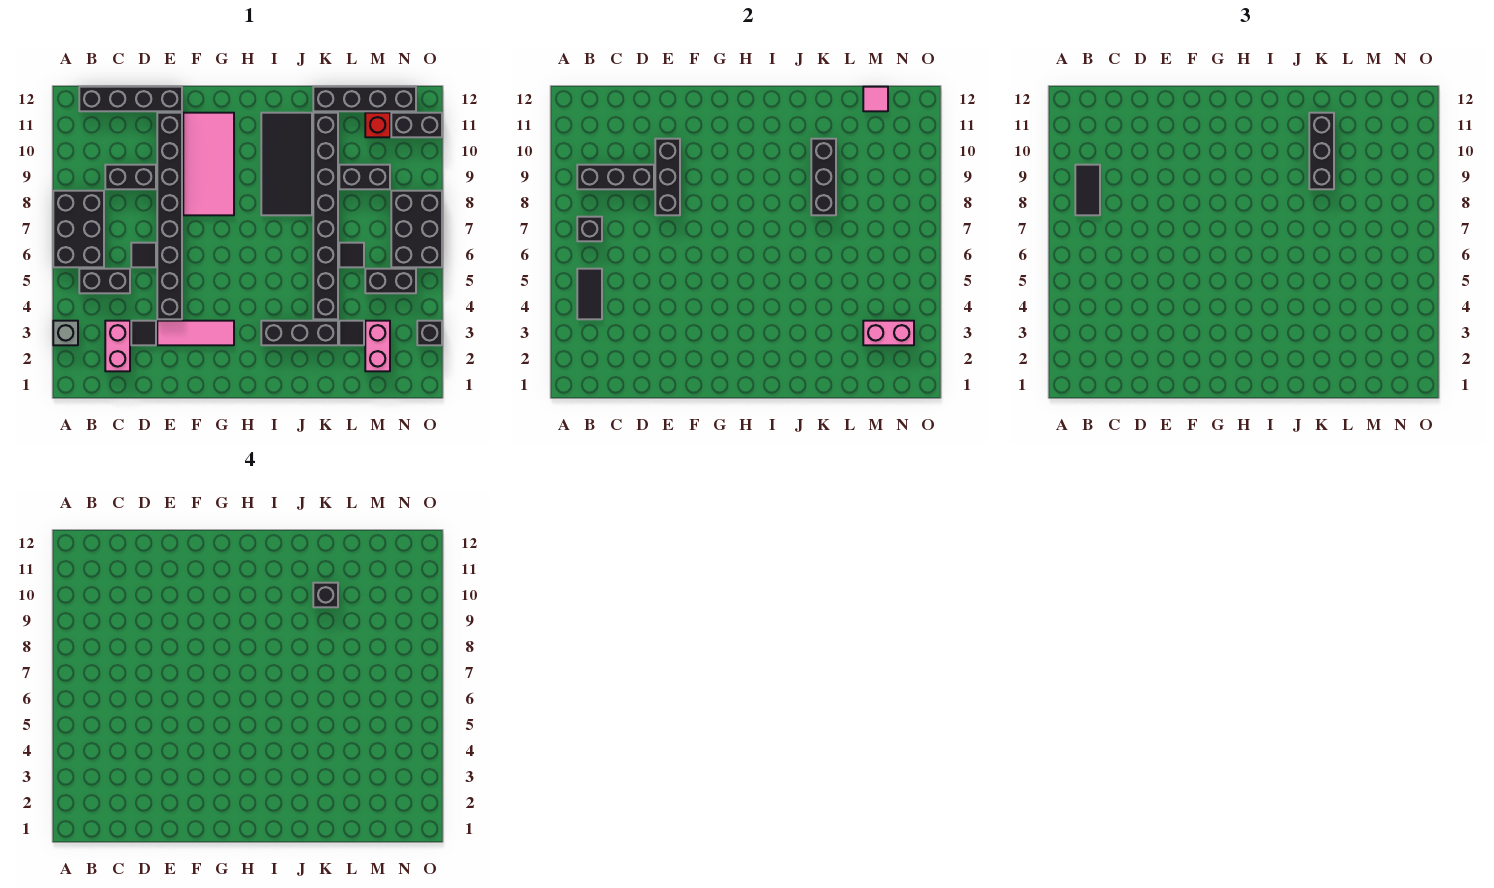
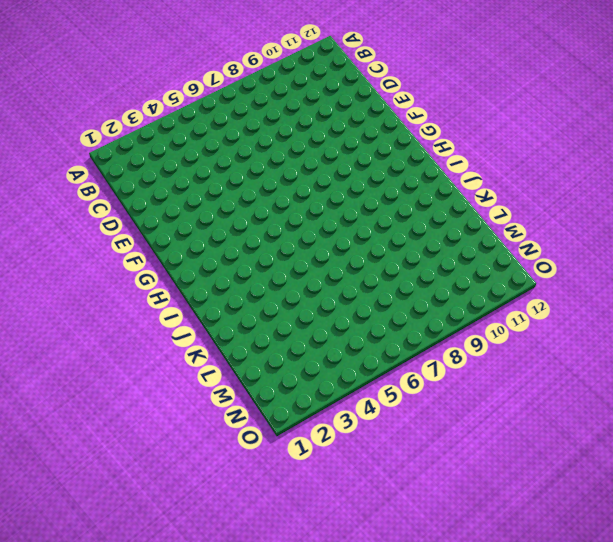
none -> grey 1x1 brick [53,321,78,345]
none -> black 2x3 brick [53,191,104,267]
none -> black 1x2 brick [79,269,130,293]
none -> black 1x4 brick [79,87,182,111]

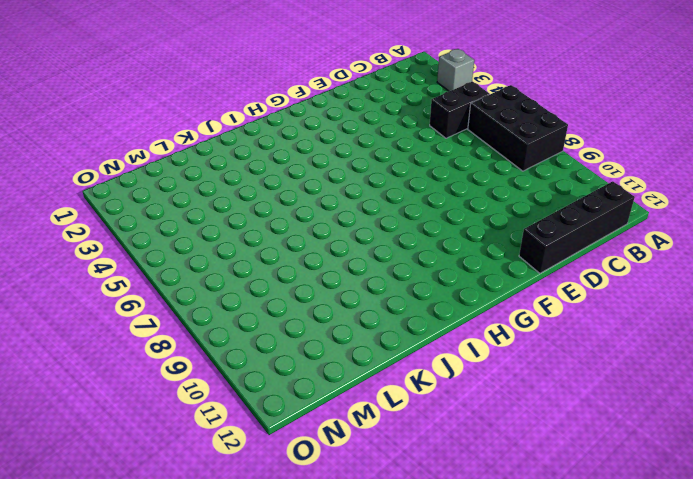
none -> pink 1x2 brick [105,321,130,371]
none -> black 1x2 brick [105,165,156,189]
none -> black 1x1 tile [131,321,156,345]
none -> black 1x1 tile [131,243,156,267]

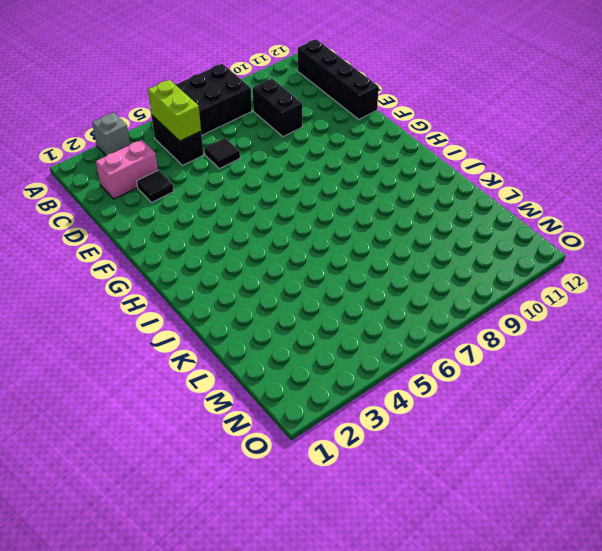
lime 1x2 brick [148,80,201,141] -> black 1x2 tile [577,269,602,319]
none -> pink 1x3 tile [157,321,234,345]
none -> black 1x8 brick [157,113,182,319]
none -> pink 2x4 tile [183,113,234,215]
none -> black 1x3 brick [261,321,338,345]

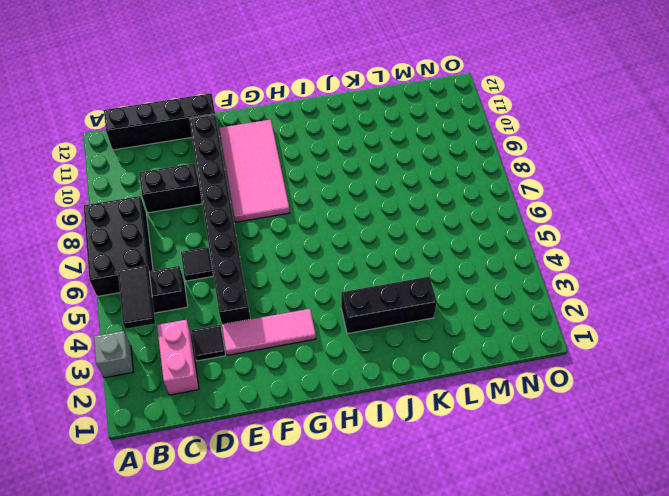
none -> black 2x4 tile [261,113,312,215]
none -> black 1x8 brick [313,113,338,319]
none -> black 1x4 brick [313,87,416,111]
none -> black 1x1 tile [339,321,364,345]

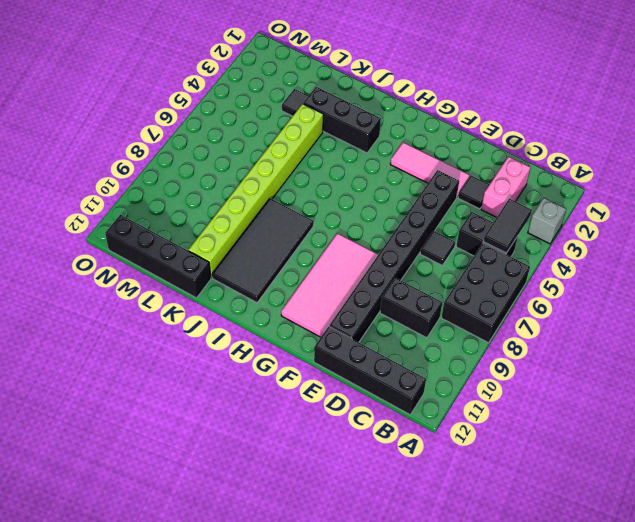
lime 1x8 brick [188,104,323,278] -> black 1x8 brick [313,113,338,319]
none -> black 1x1 tile [339,243,364,267]
none -> black 1x2 brick [339,165,390,189]
none -> pink 1x2 brick [365,321,390,371]
none -> black 1x2 brick [365,269,416,293]

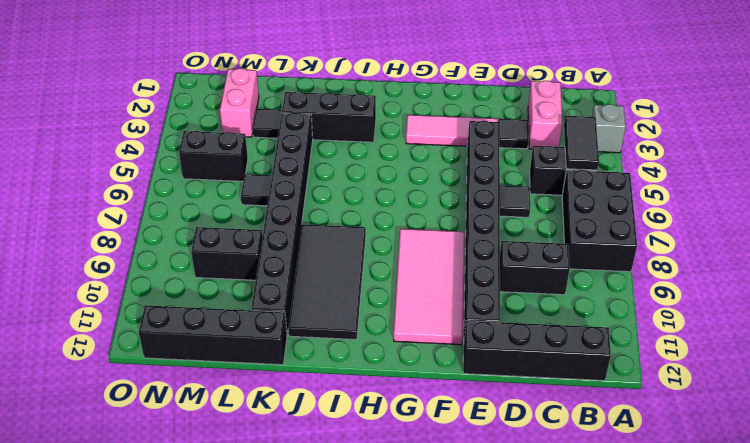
none -> red 1x1 brick [365,113,390,137]
none -> black 2x3 brick [391,191,442,267]
none -> black 1x2 brick [391,113,442,137]
none -> black 1x1 brick [417,321,442,345]

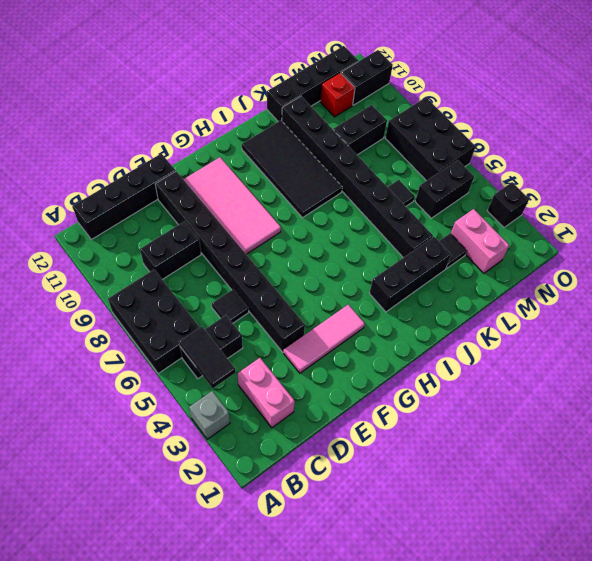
none -> black 1x1 tile [131,321,156,345]
none -> black 1x1 brick [577,217,602,241]
none -> black 1x3 brick [577,165,654,189]
none -> black 1x3 brick [655,139,680,215]

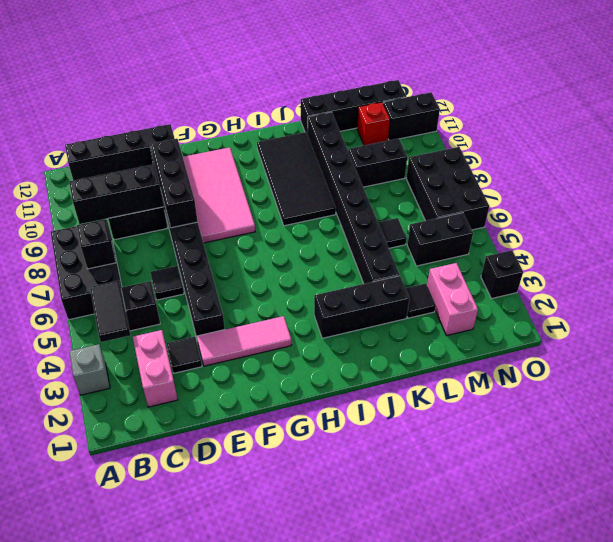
none -> black 1x3 brick [811,139,836,215]
none -> pink 1x2 brick [863,321,914,345]
none -> pink 1x1 tile [863,87,888,111]
none -> black 1x2 tile [1075,165,1100,215]

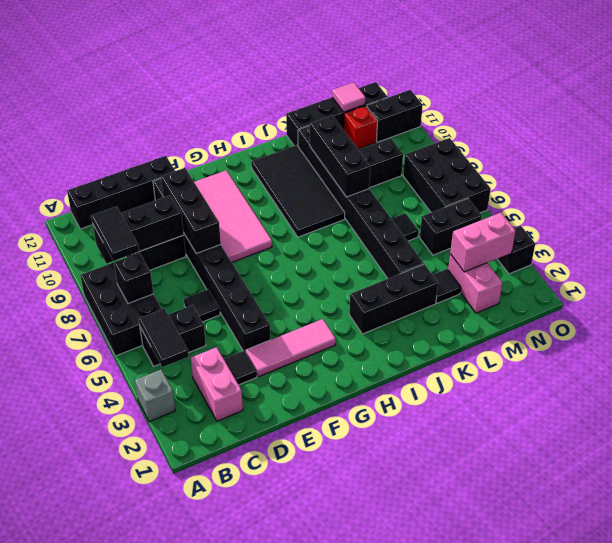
none -> black 1x3 brick [1309,113,1334,189]
none -> black 1x1 brick [313,583,338,607]

